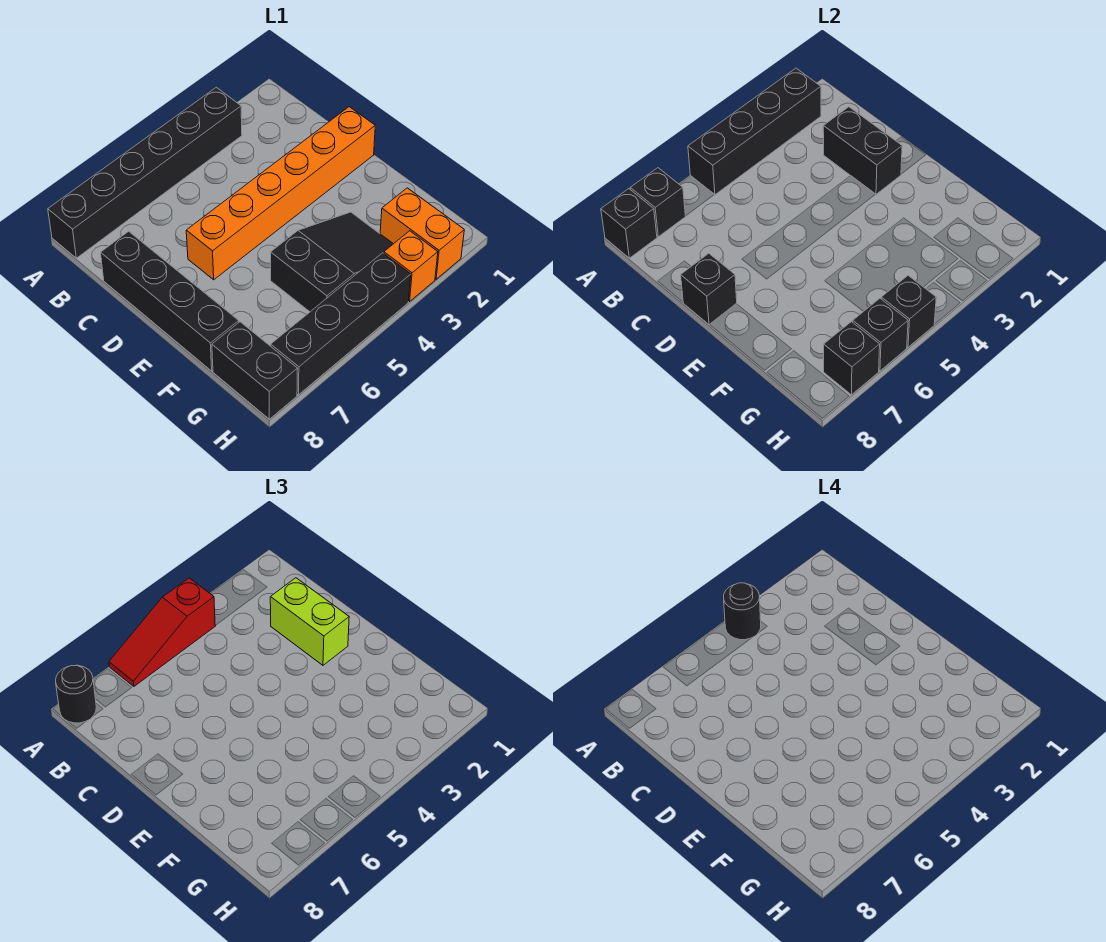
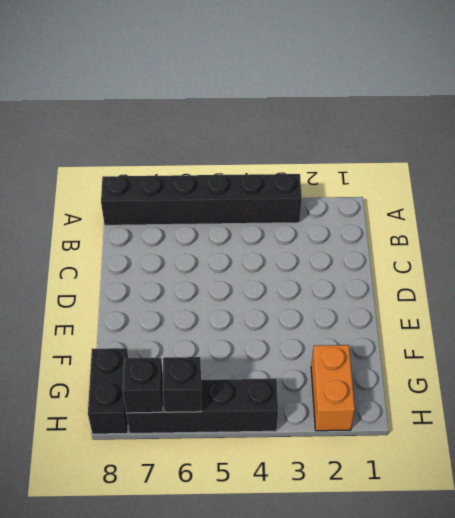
none -> black 1x4 brick [101,231,239,371]
none -> orange 1x6 brick [186,107,375,280]
none -> black 2x3 slope [271,212,393,312]

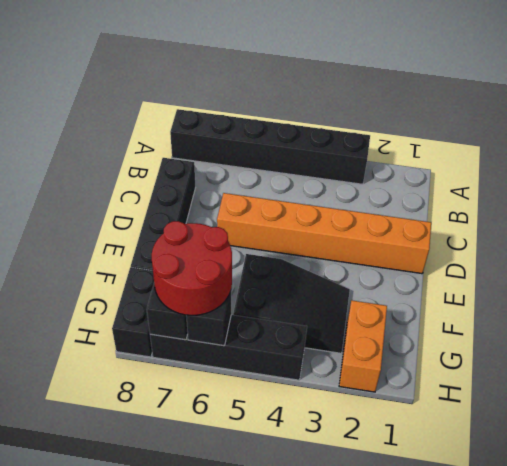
red 2x2 round brick [152,221,232,315] -> none
none -> orange 1x1 brick [384,231,438,302]
none -> black 1x4 brick [688,68,821,195]
none -> black 1x1 brick [630,168,686,237]

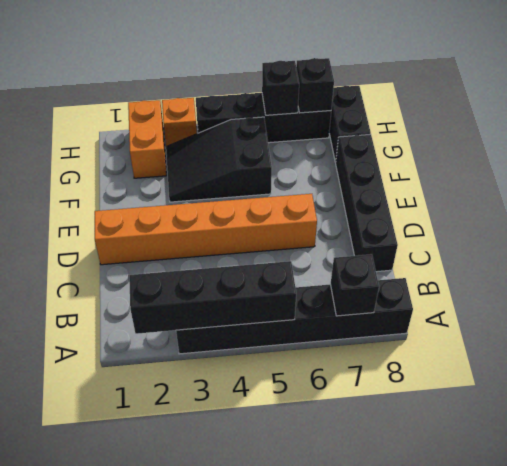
none -> black 1x1 brick [601,189,657,258]
none -> black 1x2 brick [823,107,902,194]
none -> black 1x1 brick [681,253,737,325]

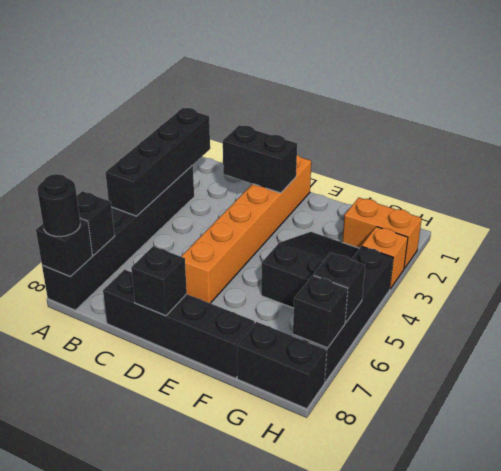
none -> black 1x1 brick [881,276,936,347]
none -> red 1x3 slope [109,578,215,686]
none -> lime 1x2 brick [270,578,349,665]

